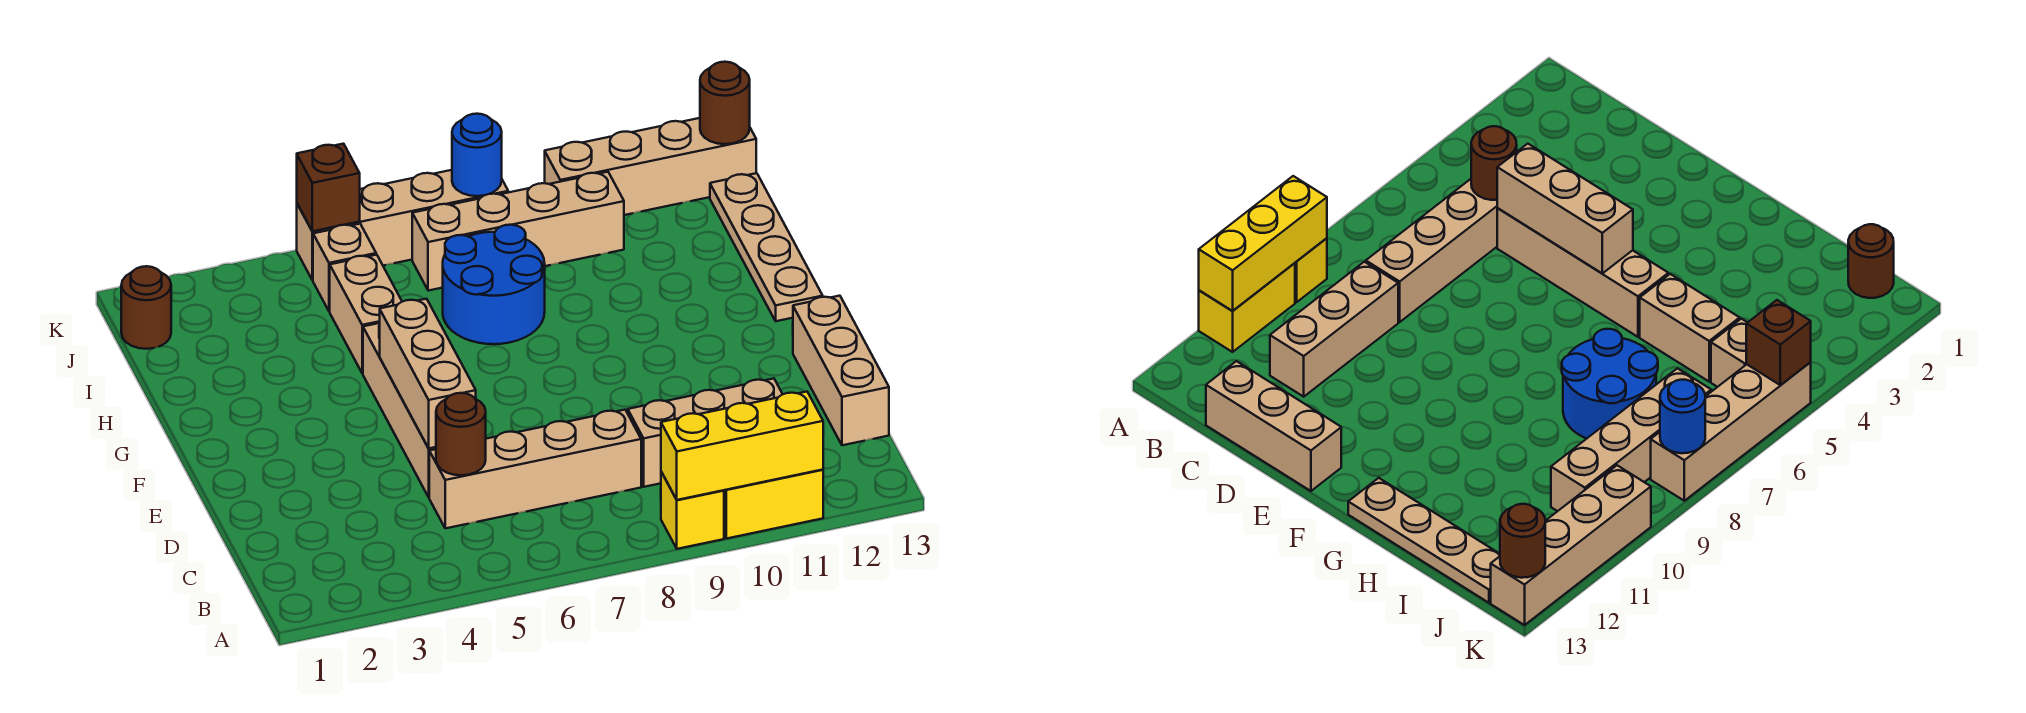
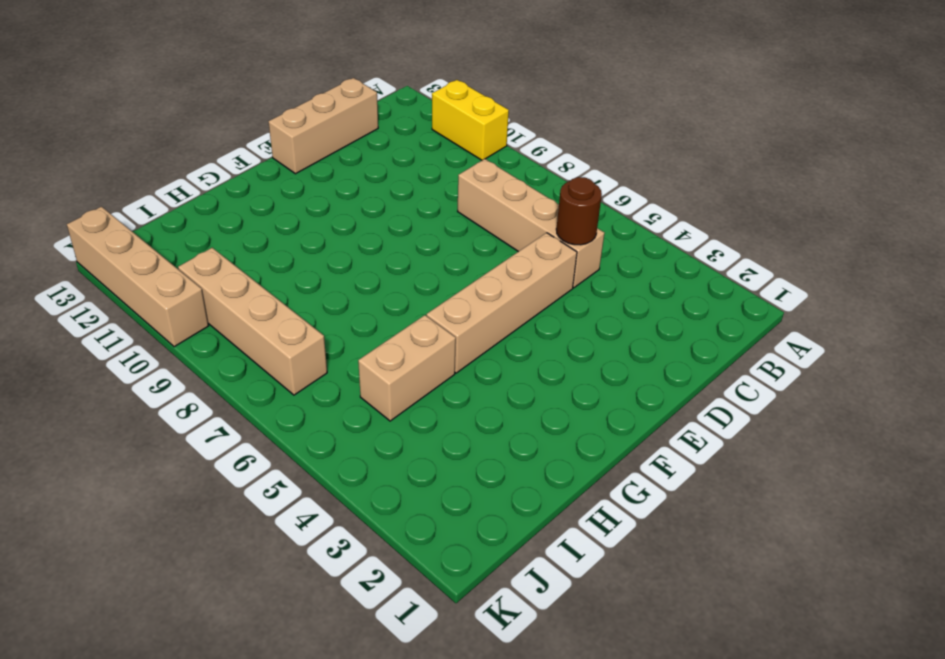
none -> yellow 1x1 brick [661,472,724,549]
none -> tan 1x3 brick [628,378,783,487]
none -> tan 1x4 plate [710,173,823,321]

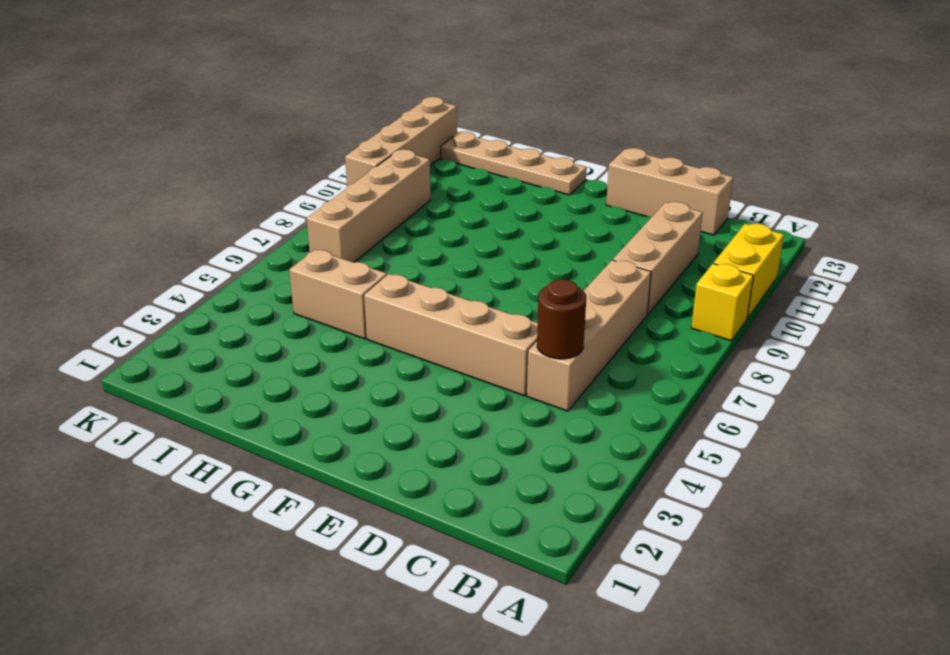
none -> blue 2x2 round brick [443,225,545,344]
none -> brown 1x1 round brick [121,266,171,349]
none -> tan 1x1 brick [313,224,376,311]

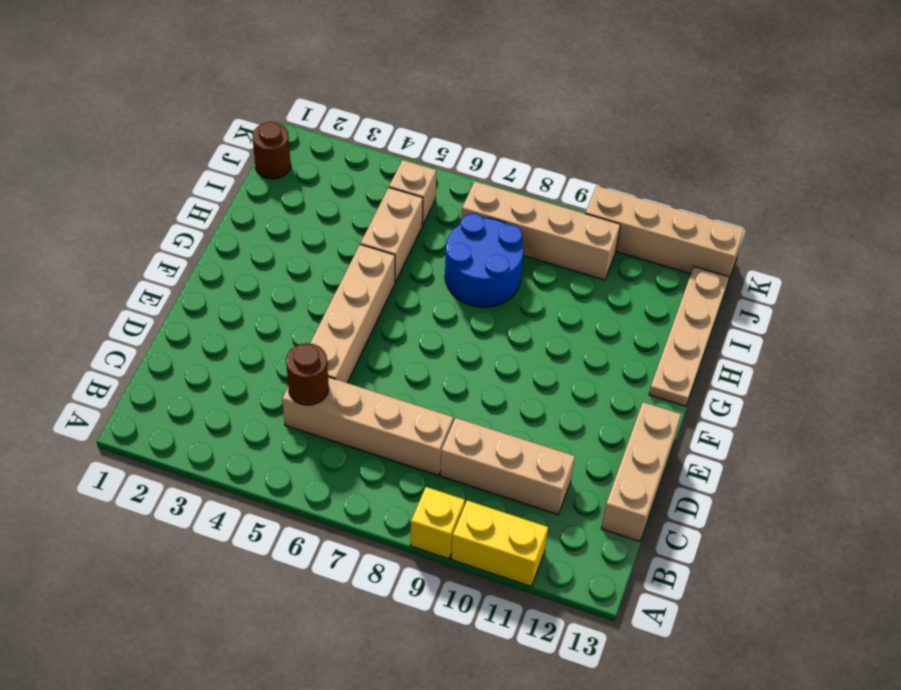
none -> tan 1x4 brick [297,170,508,280]
none -> yellow 1x3 brick [661,392,823,500]
none -> tan 1x3 brick [380,299,476,448]

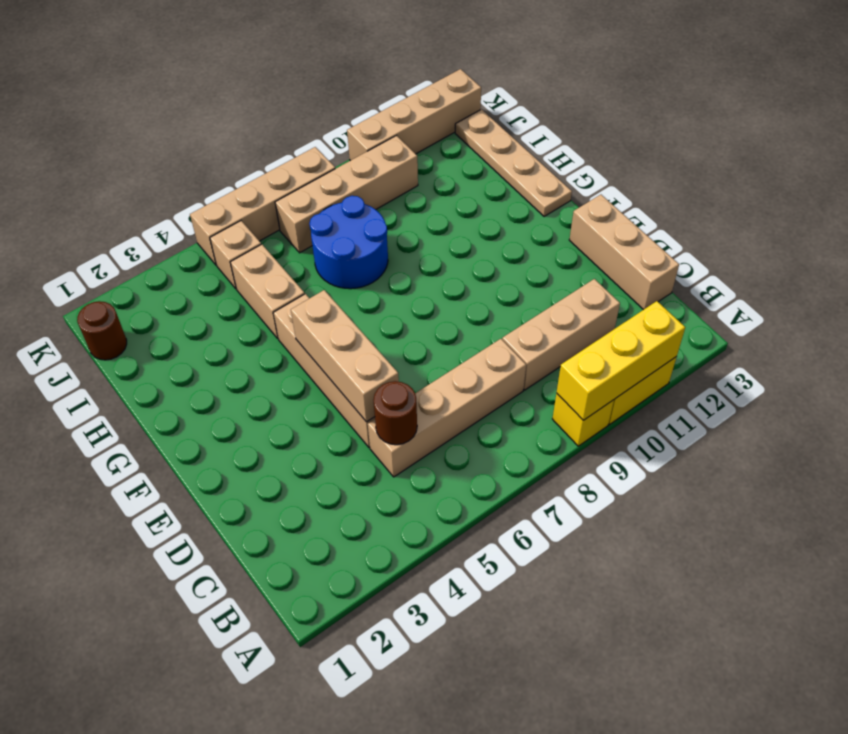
none -> brown 1x1 brick [297,144,360,231]
none -> blue 1x1 round brick [452,114,502,196]
none -> brown 1x1 round brick [700,62,750,144]

